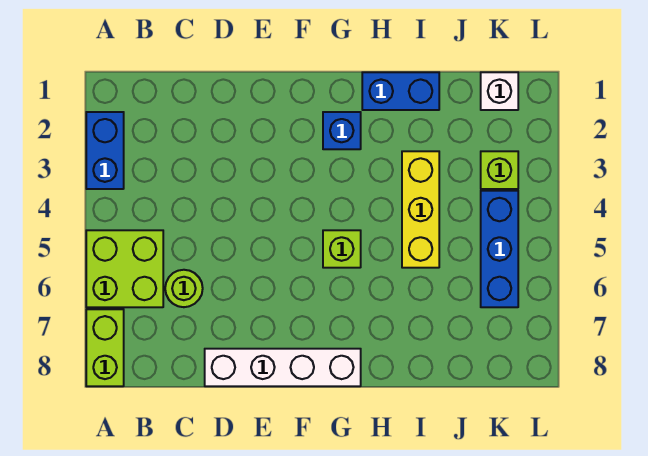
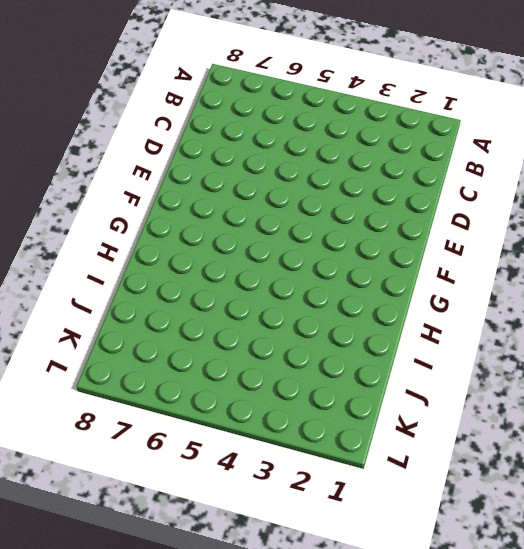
none -> blue 1x2 brick [86,112,124,189]
none -> lime 2x2 brick [86,230,163,307]
none -> lime 1x2 brick [86,309,124,386]

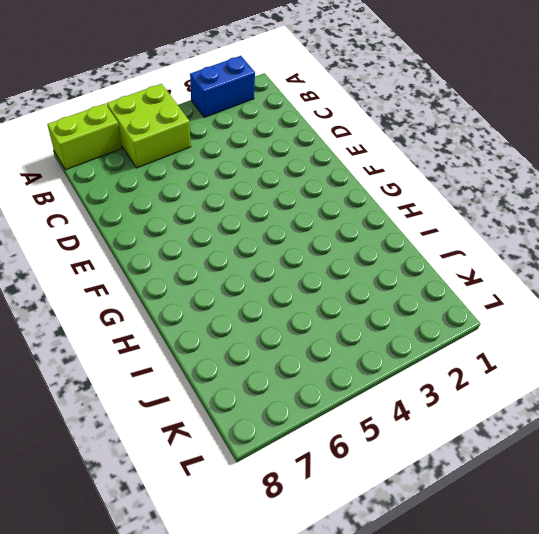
none -> lime 1x1 round brick [165,270,203,307]
none -> white 1x4 brick [205,349,361,386]
none -> blue 1x1 brick [323,112,361,149]

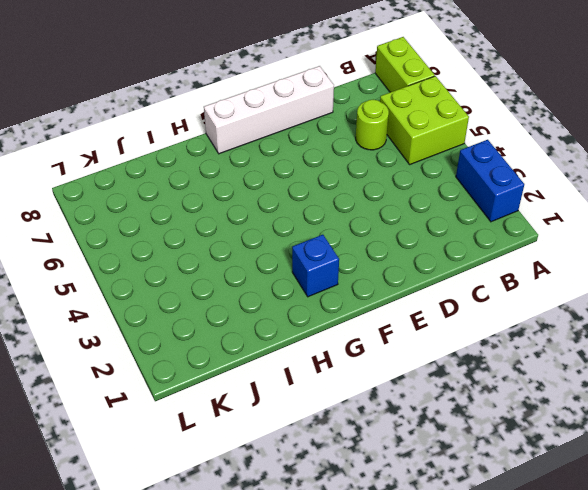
none -> lime 1x1 brick [323,230,361,268]
none -> blue 1x2 brick [362,72,439,110]
none -> yellow 1x3 brick [402,151,439,268]

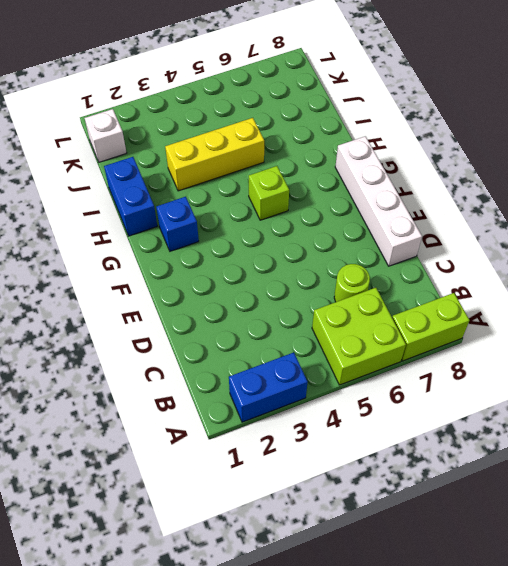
none -> lime 1x1 brick [481,151,518,189]
none -> blue 1x3 brick [481,191,518,307]

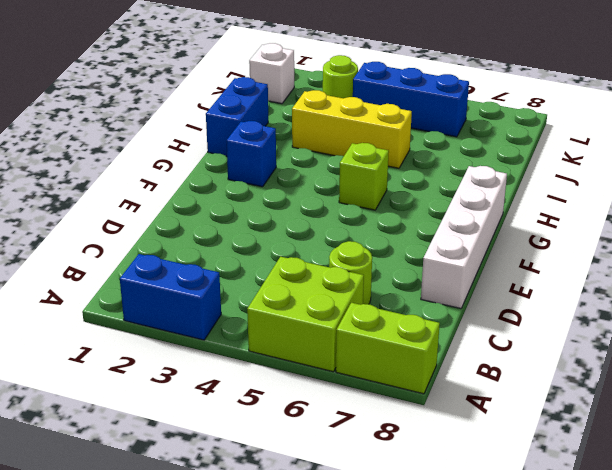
lime 1x1 round brick [323,55,358,98] -> lime 1x1 brick [481,151,518,189]

